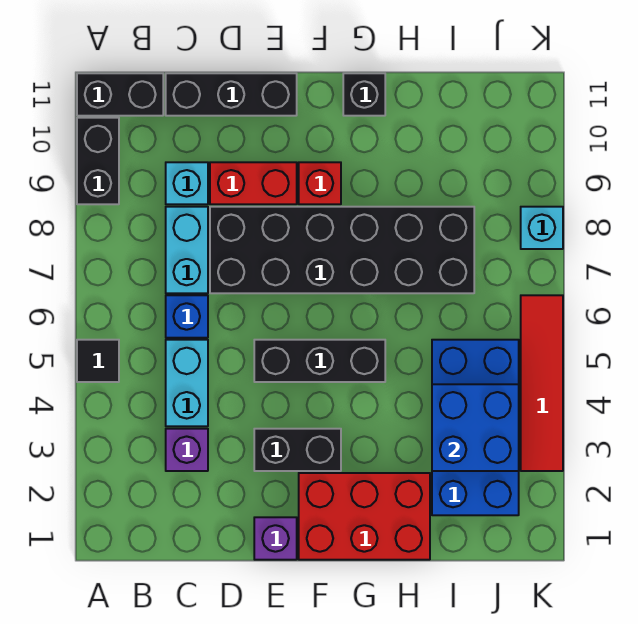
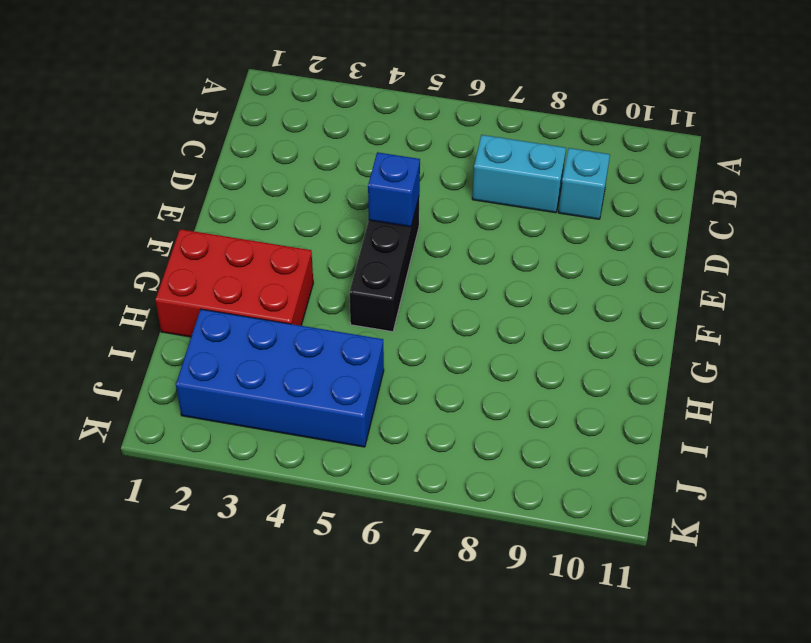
blue 1x1 brick [368,152,420,227] -> blue 1x1 brick moved to [166,295,208,338]
red 2x3 brick [155,229,313,337] -> red 2x3 brick turned to [299,473,430,560]
none -> black 1x1 tile [77,340,119,382]
none -> black 1x2 brick [77,118,119,204]
none -> black 1x2 brick [77,73,163,116]

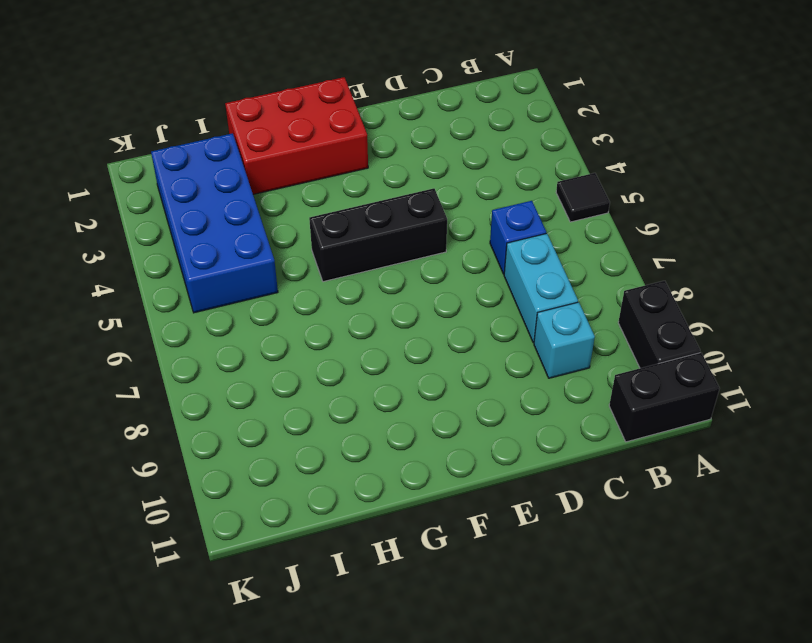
none -> purple 1x1 brick [166,429,208,471]
none -> cyan 1x2 brick [166,340,208,426]
none -> black 1x3 brick [166,73,297,116]

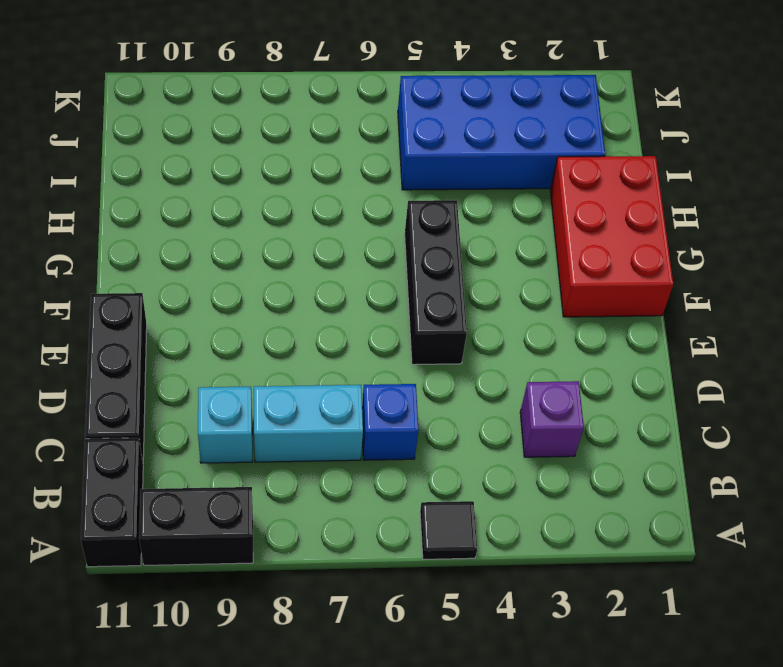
none -> cyan 1x2 brick [166,340,208,426]
none -> black 2x6 brick [210,207,474,293]
none -> red 1x2 brick [210,162,297,204]

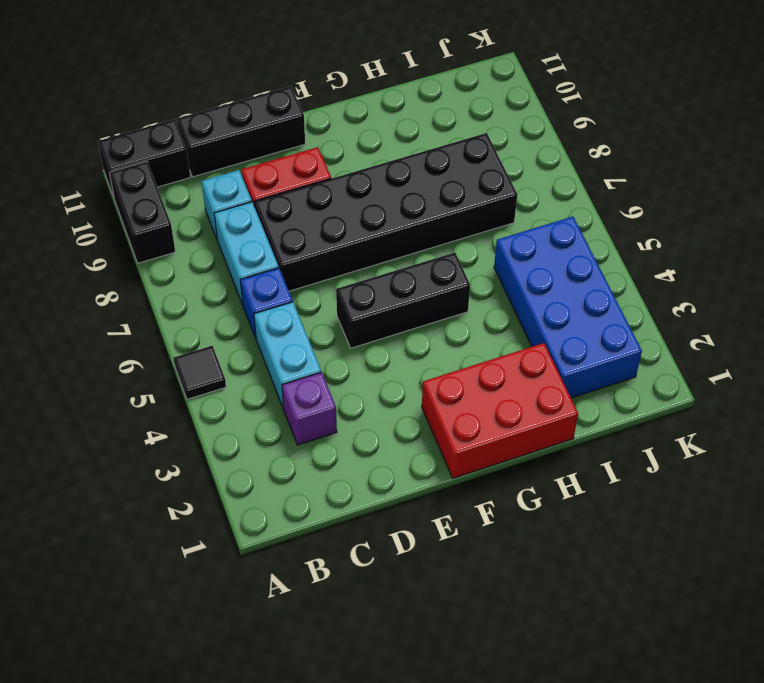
none -> purple 1x1 brick [254,517,297,560]
none -> black 1x2 brick [254,429,341,471]
none -> red 1x1 brick [299,162,341,204]

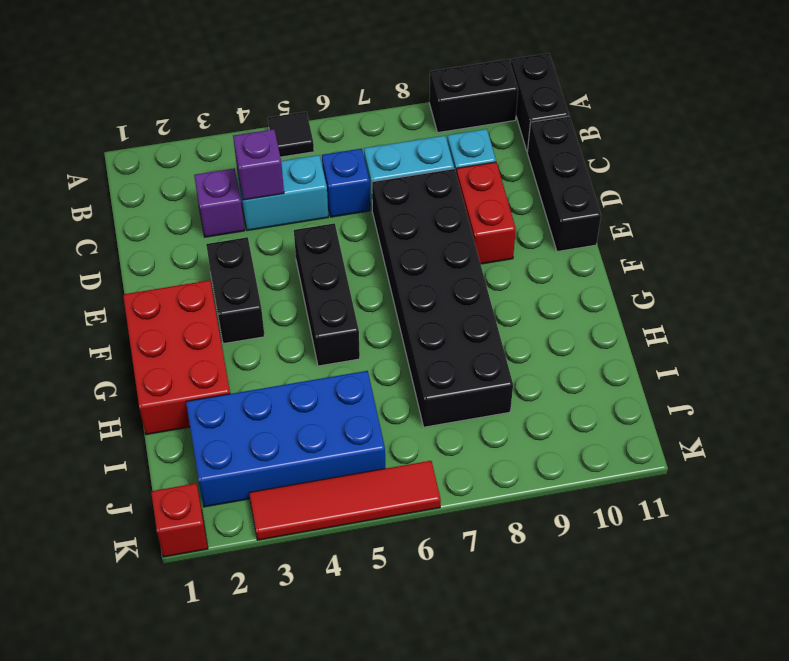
purple 1x1 brick [233,129,284,200] -> purple 1x1 brick moved to [254,517,297,560]
red 1x1 brick [151,483,208,557] -> red 1x1 brick moved to [299,162,341,204]
none -> black 1x1 brick [343,73,385,116]
none -> cyan 1x1 brick [521,207,563,249]
none -> blue 2x2 brick [432,384,519,471]

